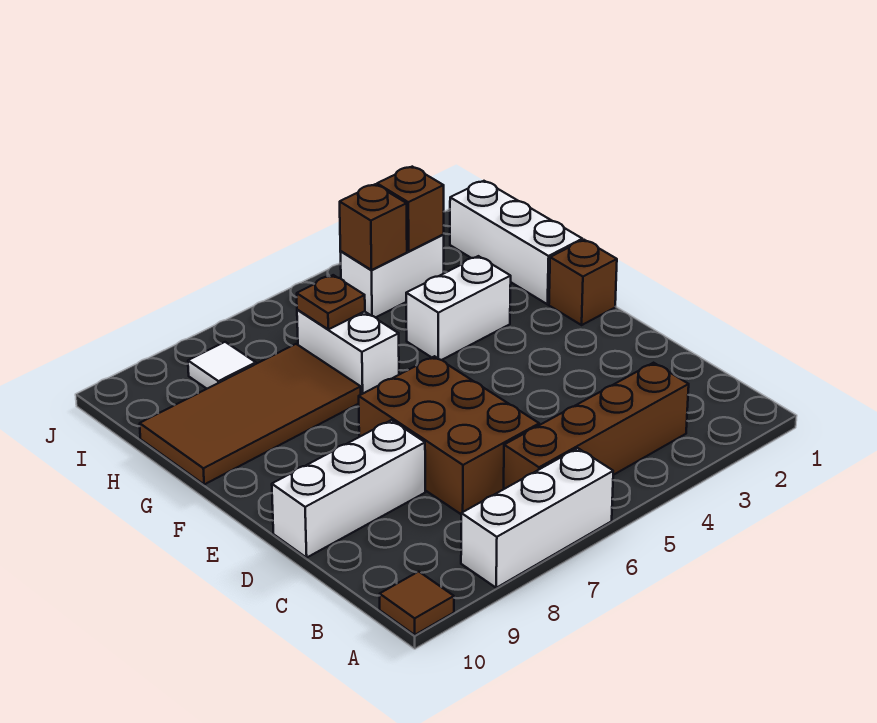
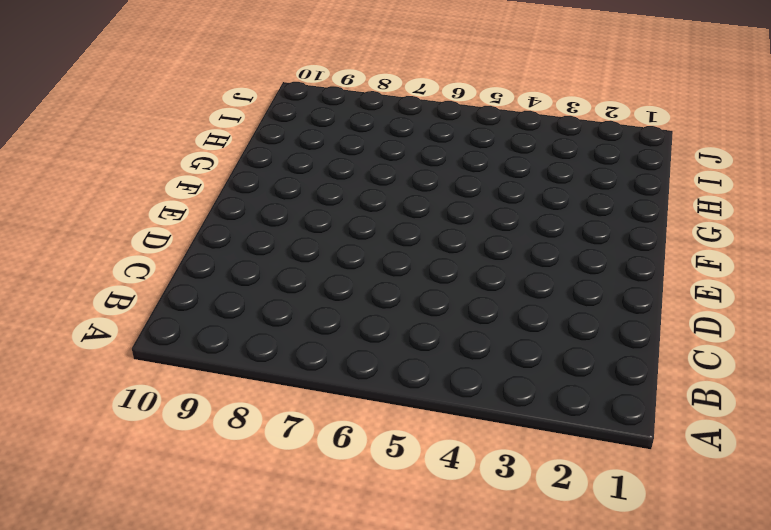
none -> white 1x3 brick [461,448,613,588]
none -> brown 1x1 tile [380,572,454,635]
none -> brown 1x4 brick [504,363,689,489]

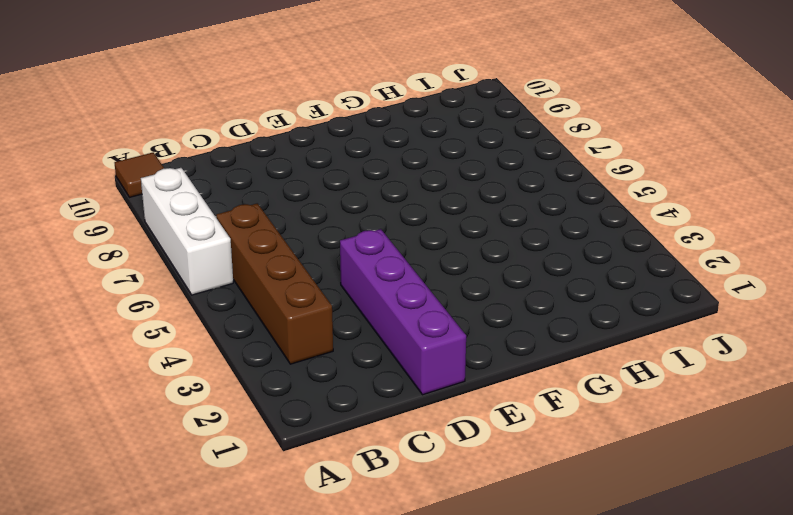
purple 1x4 brick [340,229,466,395] -> none
none -> brown 2x3 brick [359,356,539,514]
none -> white 1x3 brick [272,420,425,558]
none -> brown 1x1 brick [549,240,617,325]

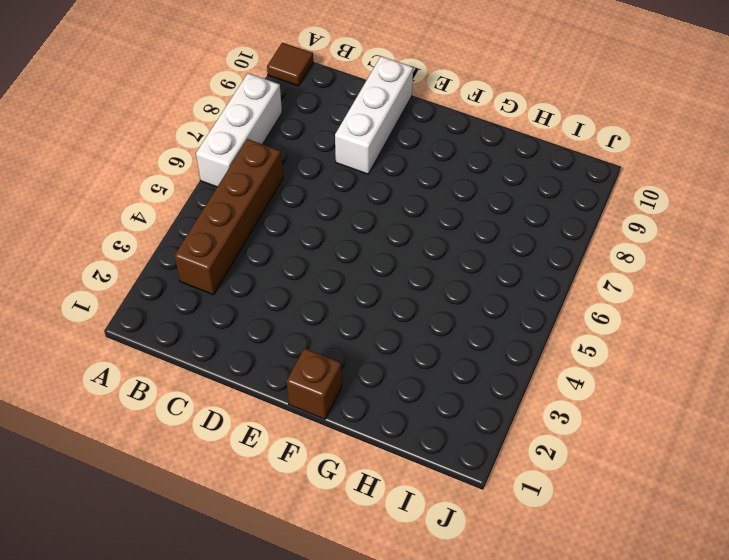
none -> brown 2x3 brick [359,356,539,514]
none -> white 1x3 brick [450,181,582,304]
none -> white 1x2 brick [406,256,511,360]

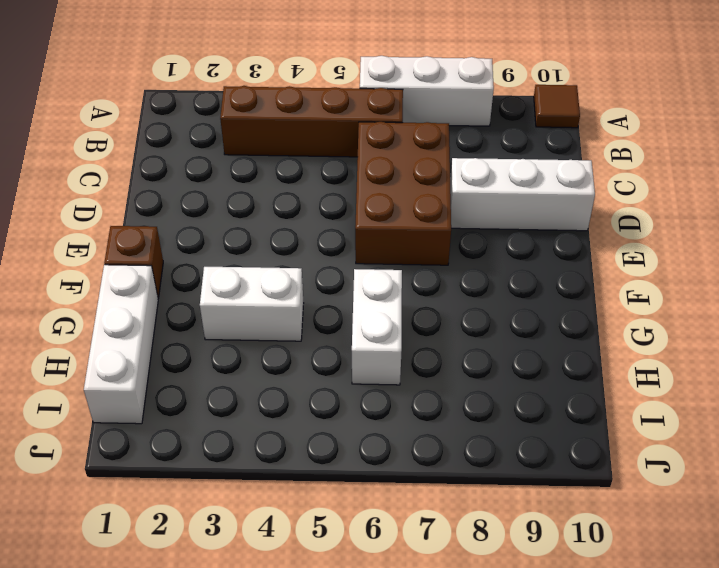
none -> brown 2x4 tile [140,344,361,484]
none -> white 1x2 brick [340,235,444,318]
none -> white 1x1 tile [188,342,256,389]

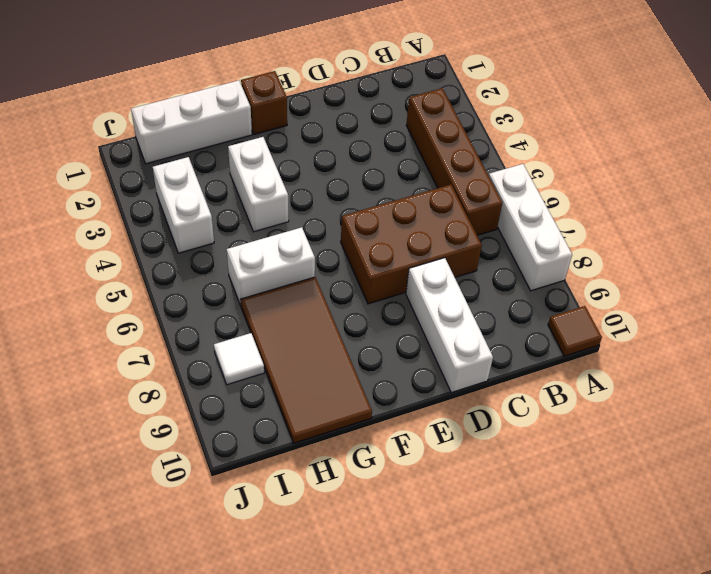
none -> brown 1x1 plate [297,275,365,329]
none -> brown 1x1 brick [377,167,444,251]
none -> brown 1x1 brick [340,184,407,270]

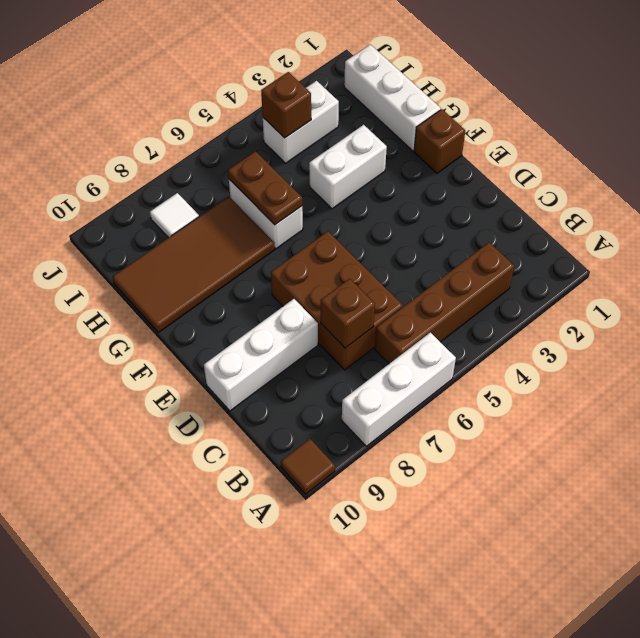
brown 1x1 brick [321,279,375,348] -> brown 1x1 brick moved to [377,167,444,251]
brown 1x2 plate [228,151,302,225] -> brown 1x1 plate [297,275,365,329]

